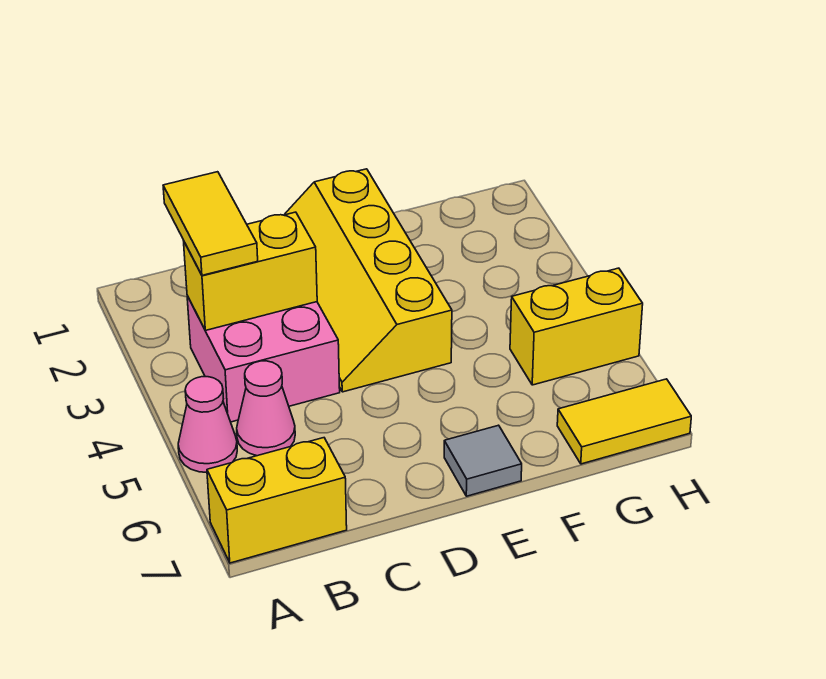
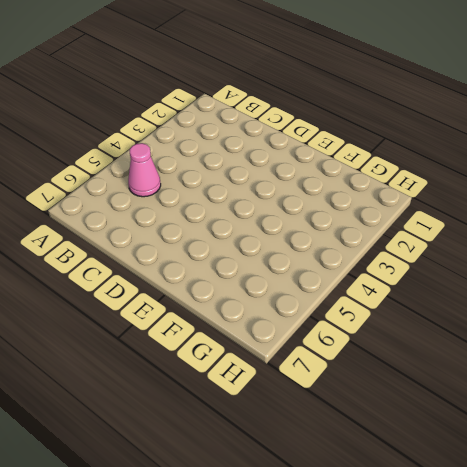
none -> pink 1x1 cone [178,377,237,472]
none -> yellow 1x2 brick [207,438,347,563]

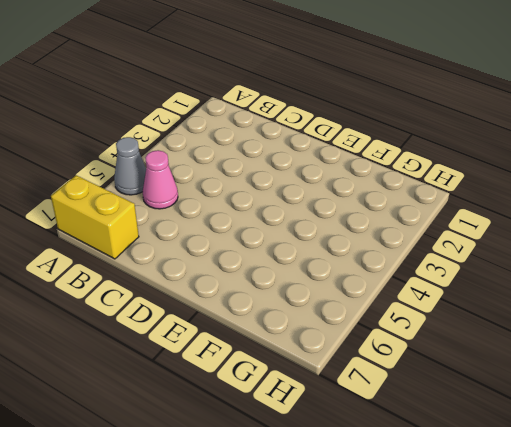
grey 1x1 cone [114,137,146,195] -> pink 1x1 cone [178,377,237,472]
none -> pink 2x2 brick [187,296,340,422]
none -> yellow 2x4 slope [284,169,452,392]

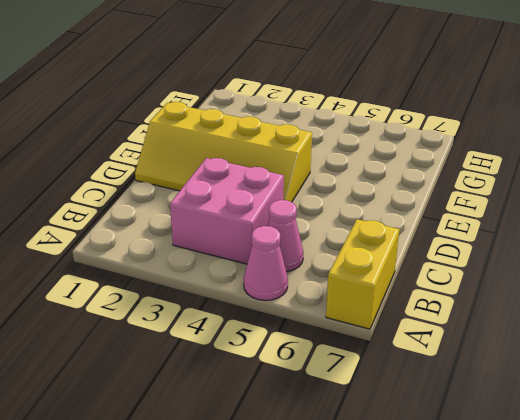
none -> grey 1x1 tile [444,425,522,496]
none -> yellow 1x2 brick [510,268,643,385]

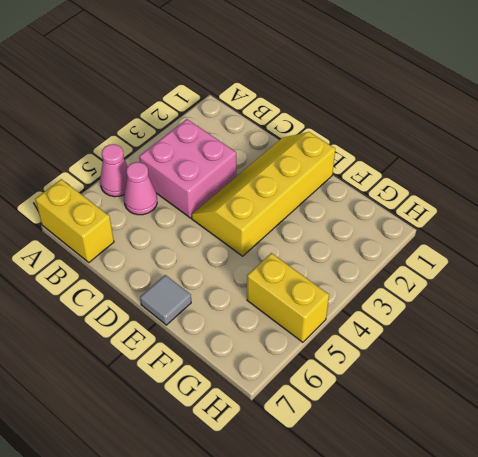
none -> yellow 1x2 tile [557,379,691,464]
none -> yellow 1x2 brick [184,212,317,330]

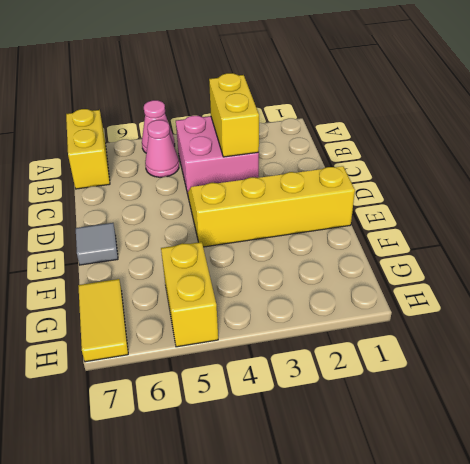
none -> yellow 1x2 tile [163,172,258,275]

